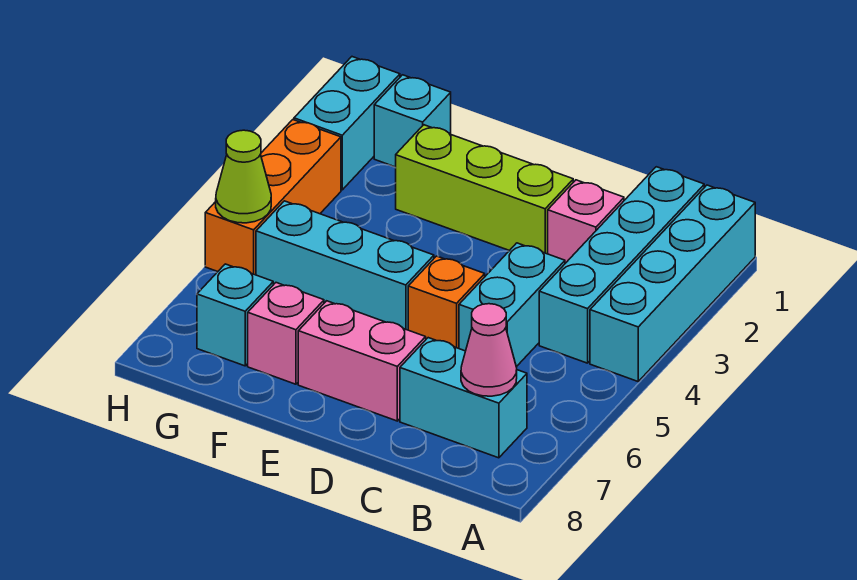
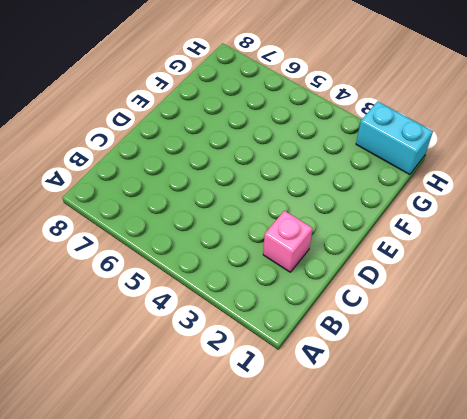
none -> cyan 1x4 brick [590,185,755,381]
none -> cyan 1x4 brick [539,167,704,363]
none -> cyan 1x2 brick [400,338,527,458]

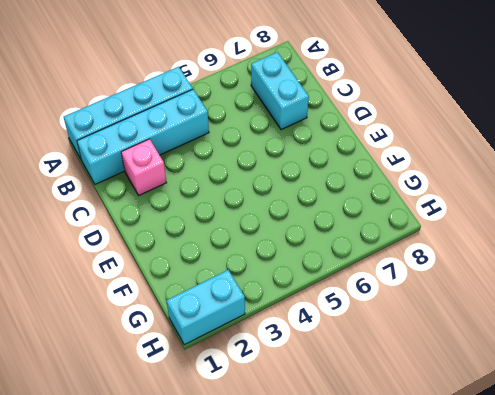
none -> cyan 1x2 brick [459,243,565,367]
none -> lime 1x3 brick [396,125,573,254]
none -> orange 1x1 brick [408,256,485,348]

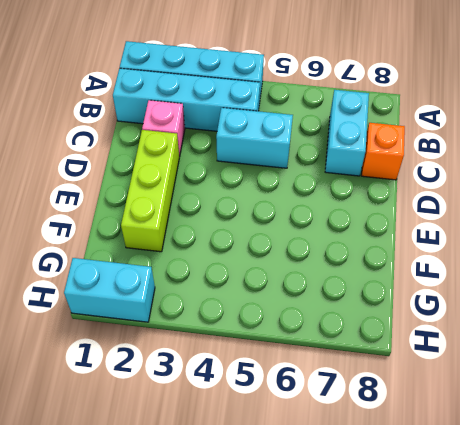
orange 1x1 brick [362,123,405,180] -> orange 1x1 brick moved to [408,256,485,348]
none -> pink 1x2 brick [298,301,426,421]
none -> cyan 1x3 brick [256,201,434,330]
none -> pink 1x1 brick [248,283,324,384]

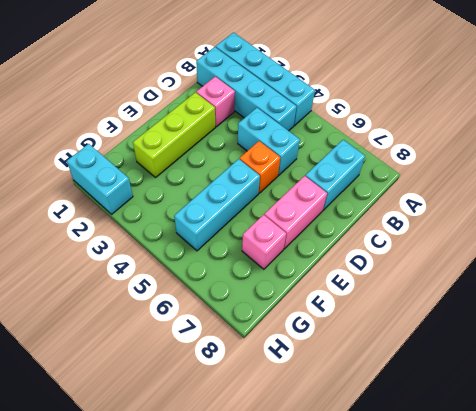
none -> cyan 1x1 brick [374,75,451,167]
none -> cyan 1x1 brick [197,264,273,366]
none -> orange 1x3 brick [205,120,341,275]

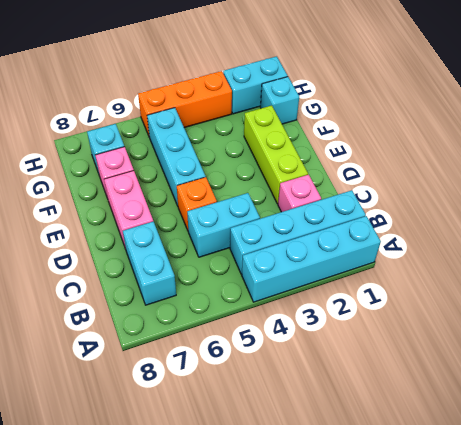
none -> pink 1x1 cone [461,304,517,396]
none -> lime 1x1 cone [216,130,271,223]

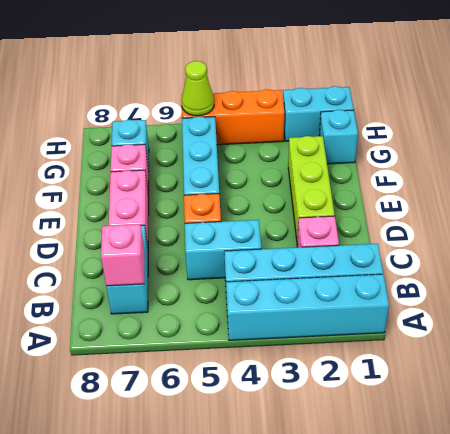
pink 1x1 brick [101,224,144,286] -> pink 1x1 cone [461,304,517,396]

